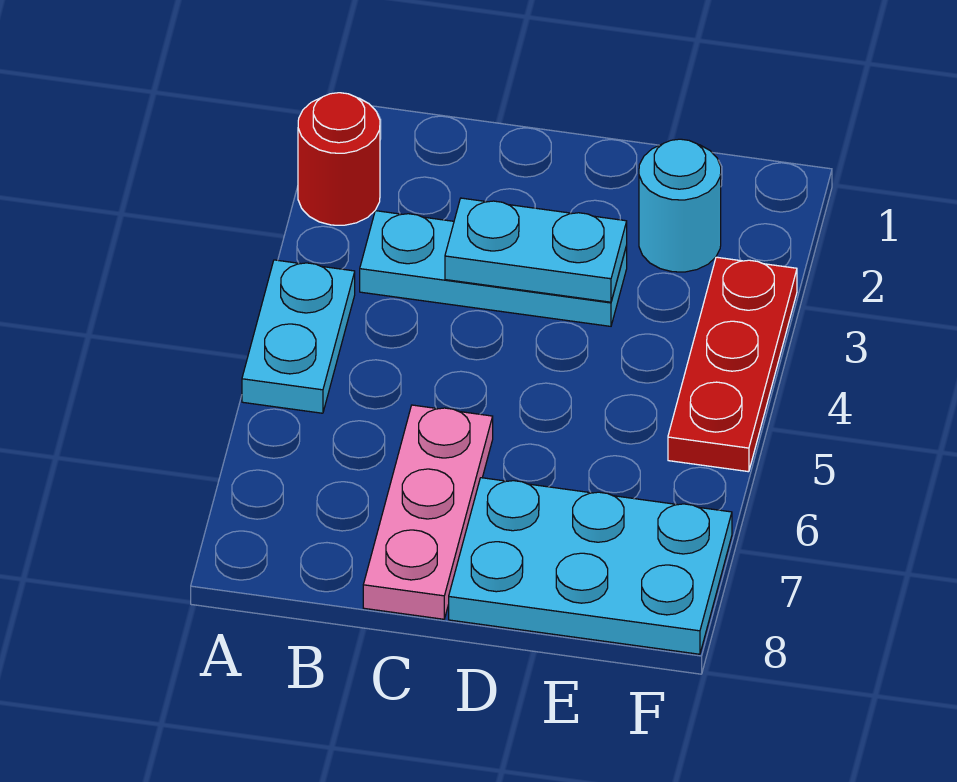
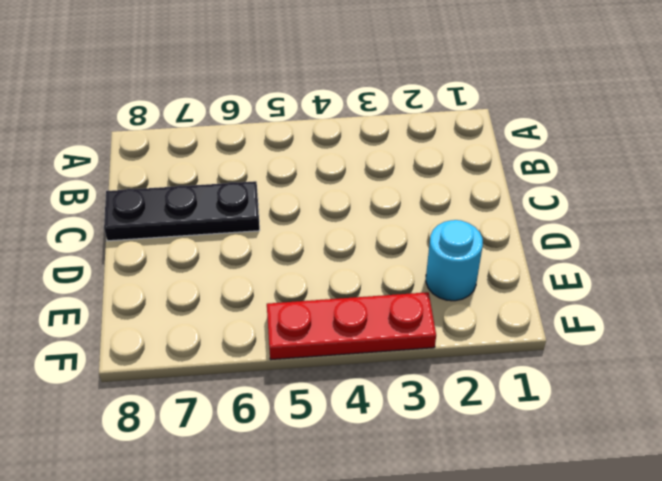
black 1x3 plate [104,181,260,241] -> pink 1x3 plate [363,405,493,619]
none -> red 1x1 round brick [298,93,380,225]
none -> cyan 1x2 plate [242,260,355,413]

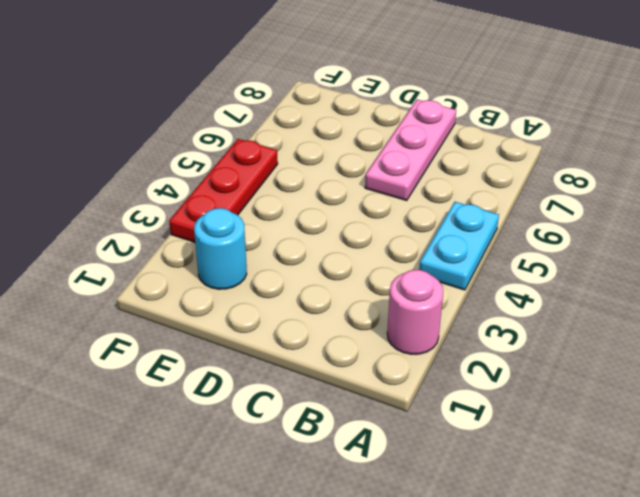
pink 1x1 round brick [387,270,443,354] -> red 1x1 round brick [298,93,380,225]
none -> cyan 1x3 plate [360,211,627,326]
none -> cyan 2x3 plate [449,478,732,654]

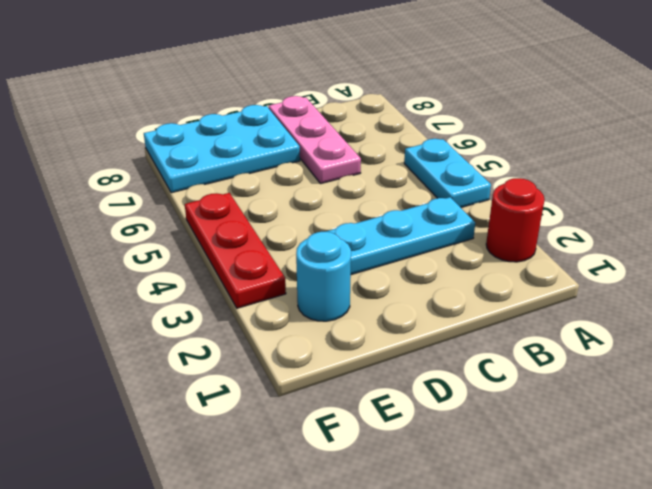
none -> cyan 1x2 plate [445,198,627,302]

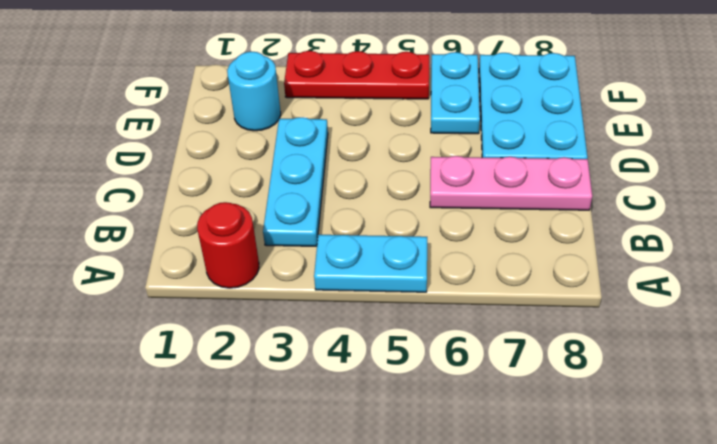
cyan 1x2 plate [431,52,480,134] -> cyan 1x2 plate moved to [445,198,627,302]

